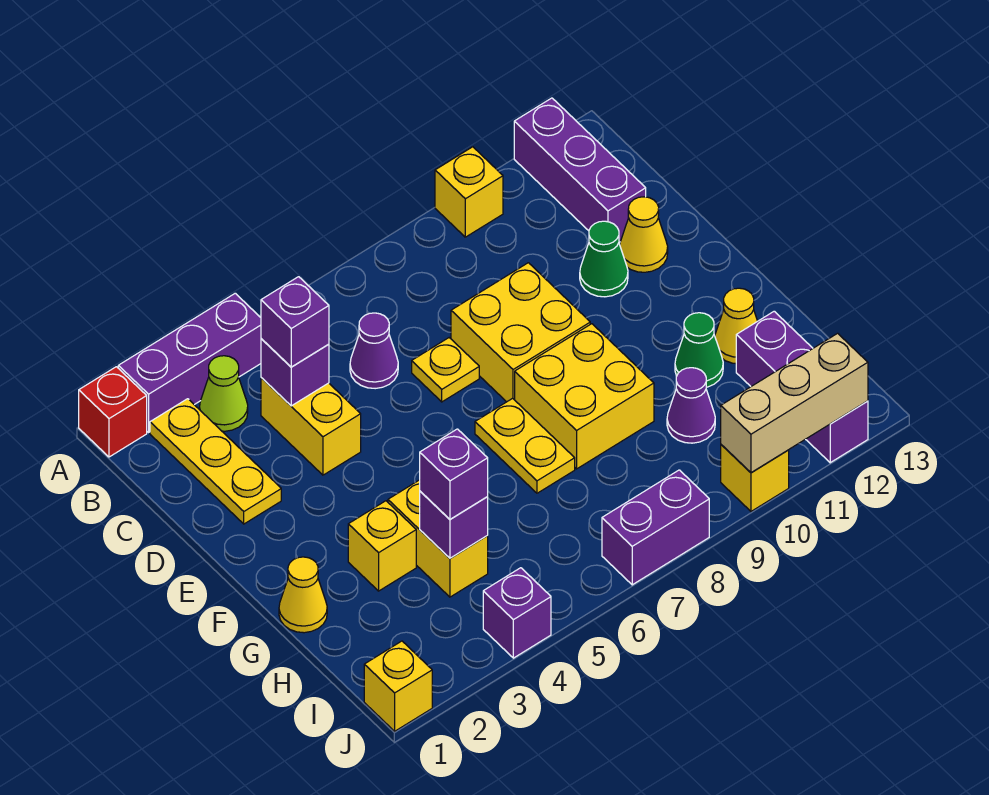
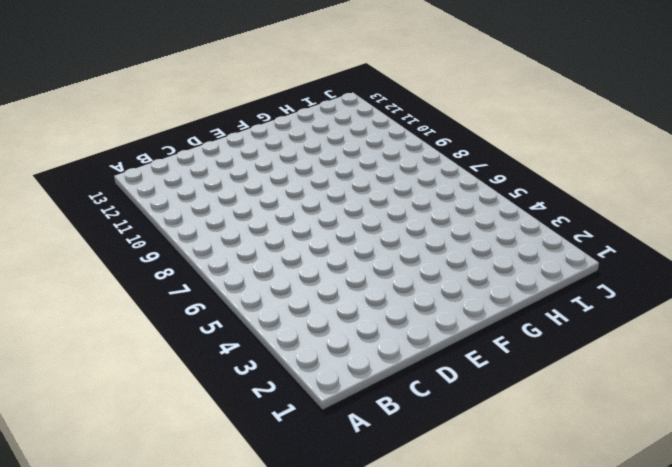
none -> red 1x1 brick [79,367,147,457]
none -> purple 1x3 brick [118,293,261,432]
none -> yellow 1x1 brick [435,147,503,237]
none -> purple 1x3 brick [514,98,646,242]

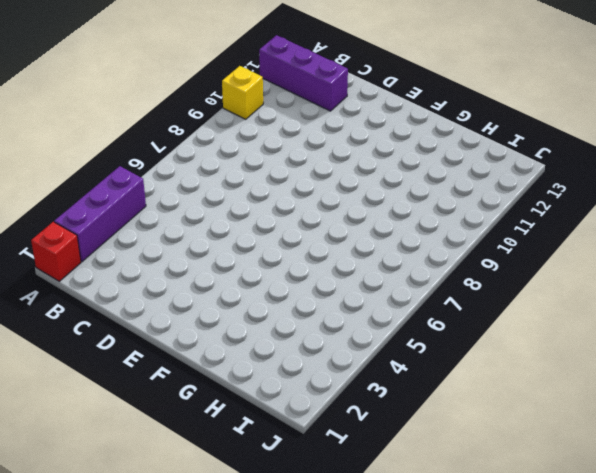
none -> yellow 1x3 plate [150,399,281,524]
none -> lime 1x1 cone [200,356,248,431]
none -> yellow 1x2 brick [261,378,361,475]
none -> purple 1x1 cone [350,313,398,389]

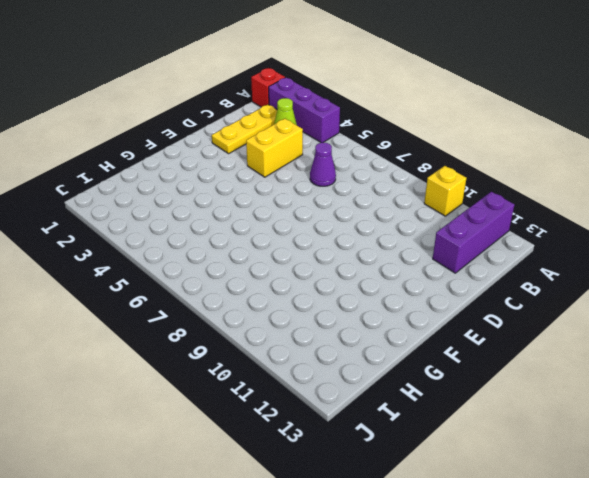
none -> yellow 1x1 plate [412,338,479,402]
none -> yellow 2x2 brick [451,263,590,402]
none -> green 1x1 cone [580,221,628,297]
none -> yellow 1x1 cone [620,197,668,272]

